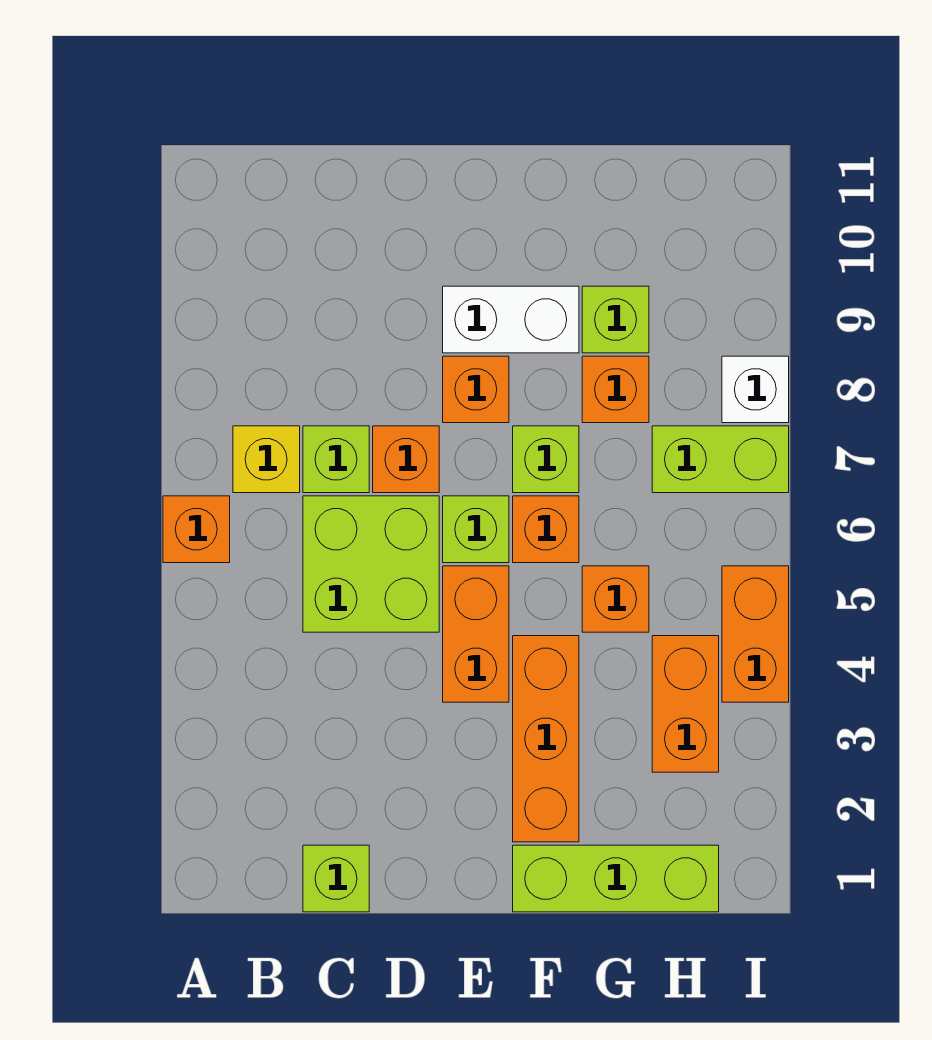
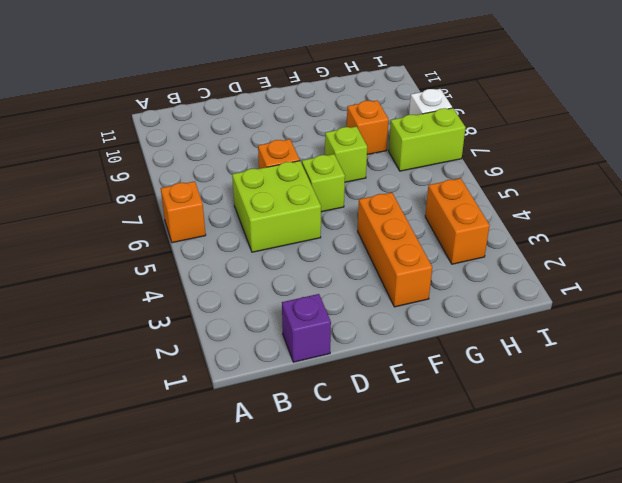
purple 1x1 brick [282,294,331,362] -> lime 1x1 brick [303,845,369,912]
none -> yellow 1x1 brick [233,426,300,493]
none -> lime 1x1 brick [303,426,369,493]
none -> orange 1x2 brick [443,566,509,702]

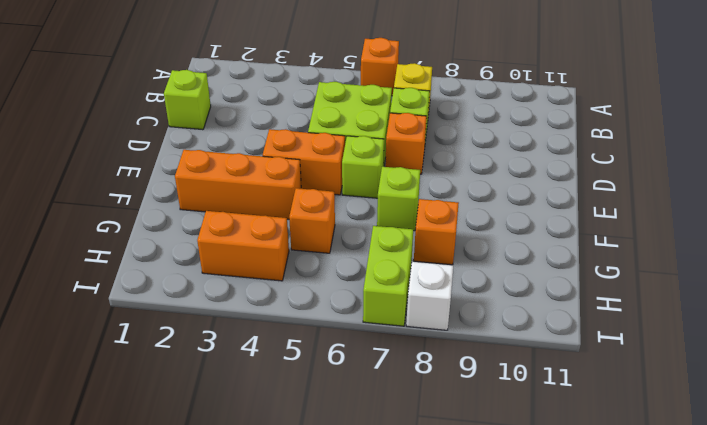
none -> orange 1x1 brick [443,356,509,423]
none -> white 1x2 brick [443,286,579,353]
none -> lime 1x3 brick [513,845,719,912]

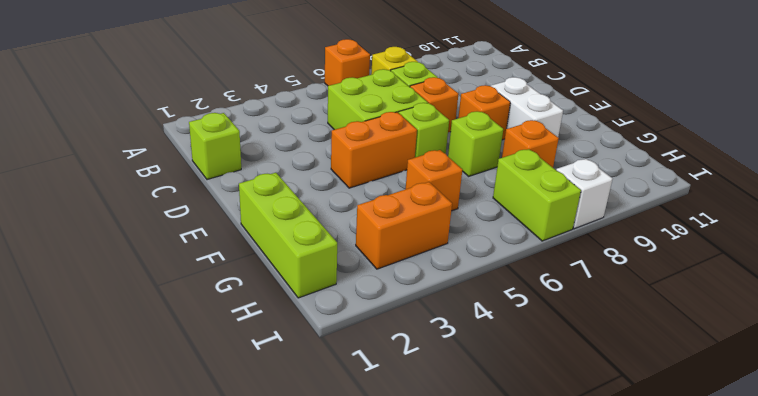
none -> orange 1x3 brick [513,636,579,842]
none -> orange 1x1 brick [513,496,579,563]
none -> lime 1x1 brick [582,286,649,353]

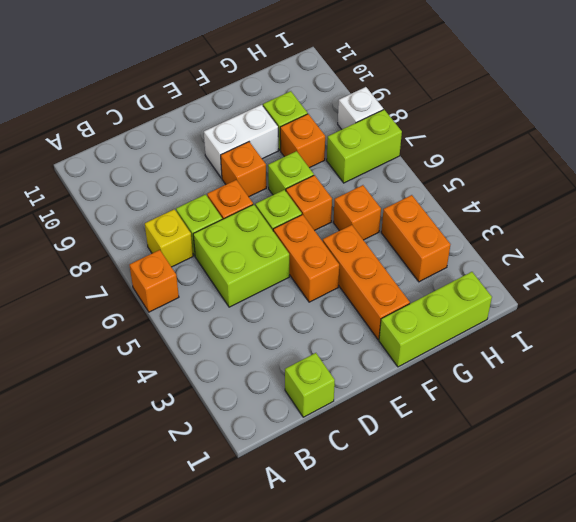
none -> orange 1x2 brick [722,566,789,702]

